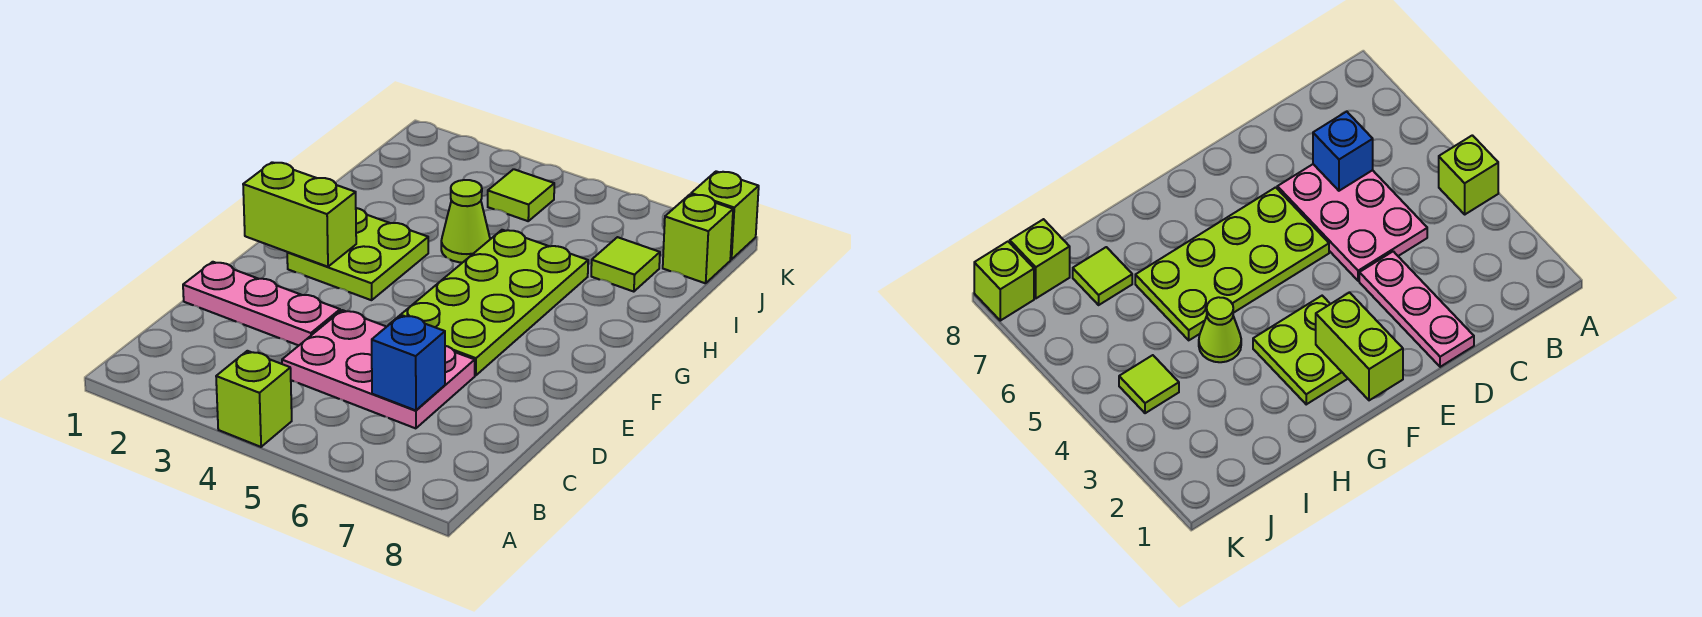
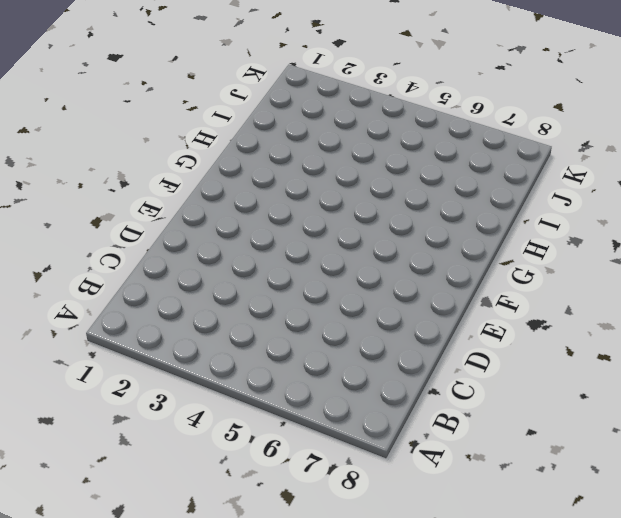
none -> lime 1x1 brick [216,351,292,447]
none -> pink 2x3 plate [282,310,475,428]
none -> pink 1x3 plate [183,262,340,345]

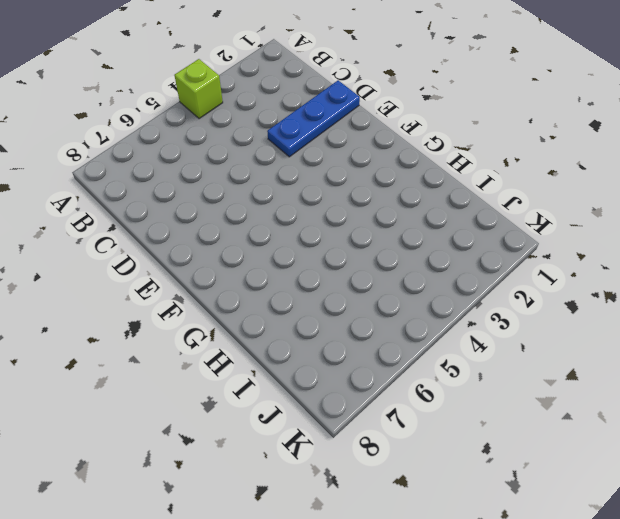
blue 1x3 plate [267,80,360,157] -> pink 1x3 plate [183,262,340,345]
none -> pink 2x3 plate [282,310,475,428]
none -> lime 2x4 plate [389,230,588,375]
none -> lime 2x2 plate [287,208,428,300]

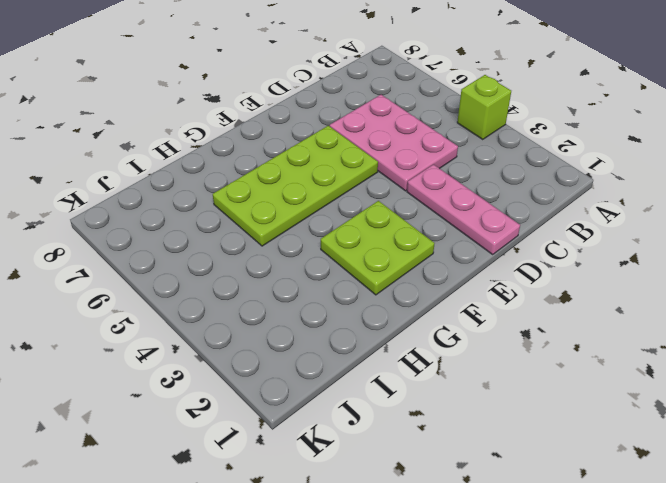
none -> lime 1x1 cone [441,180,490,263]
none -> lime 1x1 tile [591,237,660,292]
none -> lime 1x1 tile [488,169,554,221]

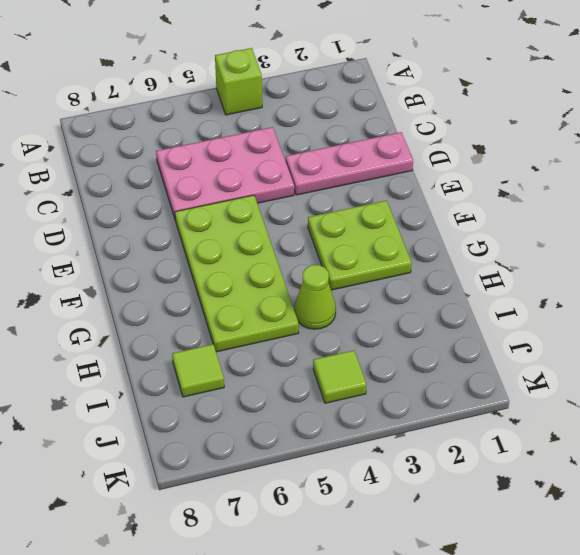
none -> lime 1x1 brick [663,194,733,283]
none -> lime 1x1 brick [691,171,759,260]
none -> blue 1x1 brick [372,315,445,410]

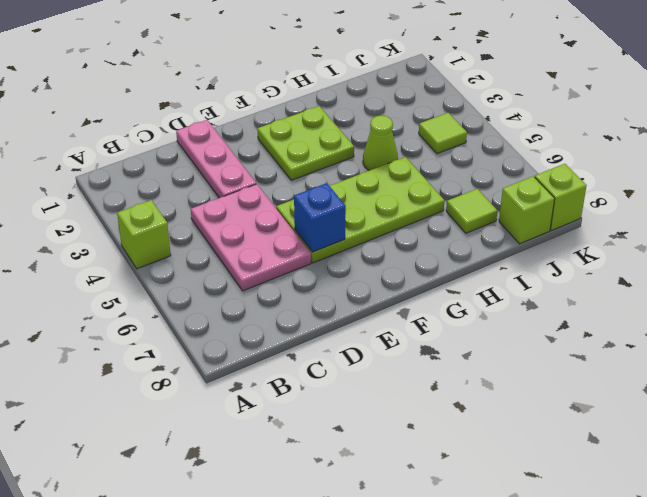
blue 1x1 brick [294,183,346,252] -> blue 1x1 brick moved to [372,315,445,410]
none -> lime 1x2 brick [243,162,356,267]

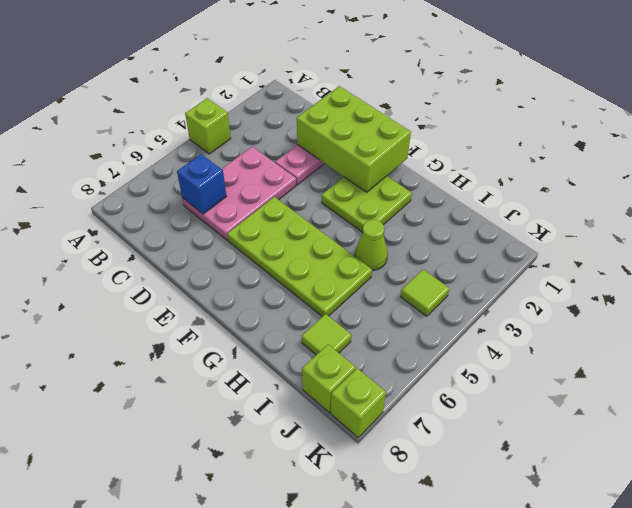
lime 2x3 brick [297,86,411,192] -> lime 1x2 brick [243,162,356,267]

